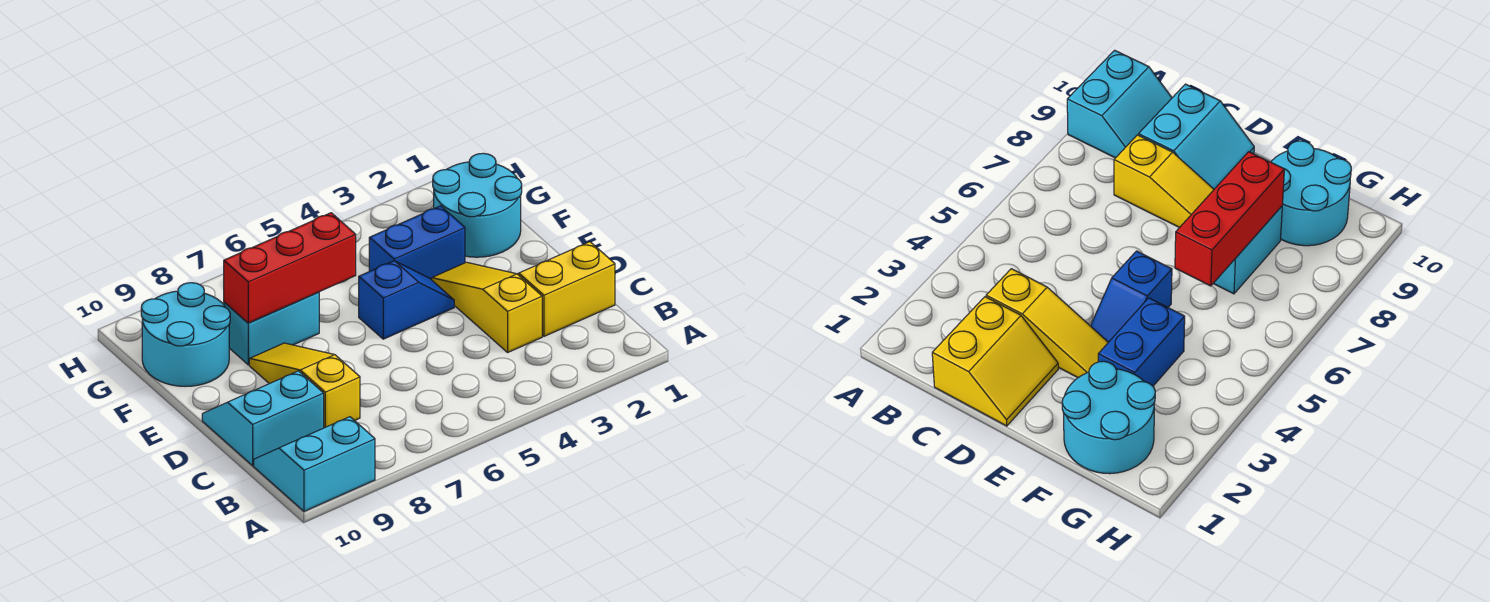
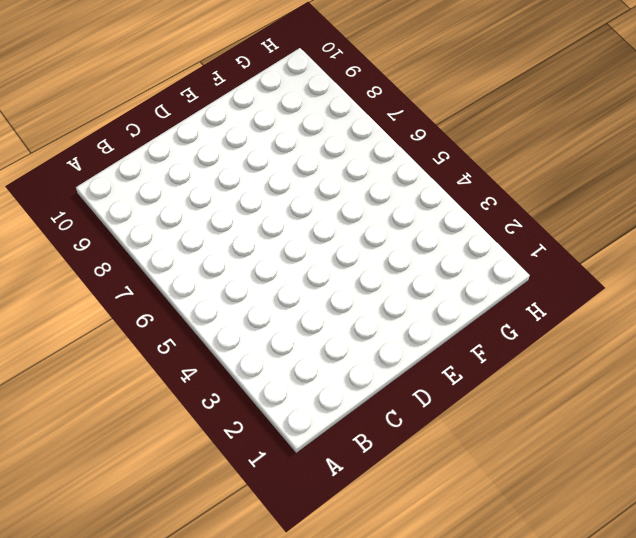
none -> cyan 2x2 slope [254,417,375,511]
none -> yellow 2x2 slope [518,242,615,336]

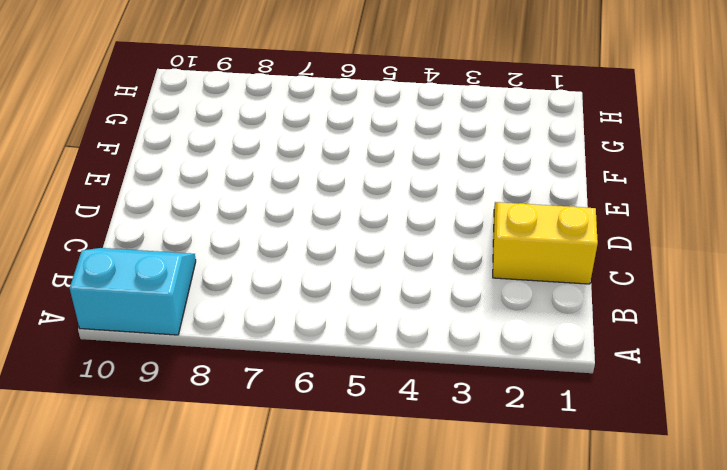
none -> yellow 1x3 slope [432,262,542,352]
none -> yellow 1x3 slope [249,343,360,428]

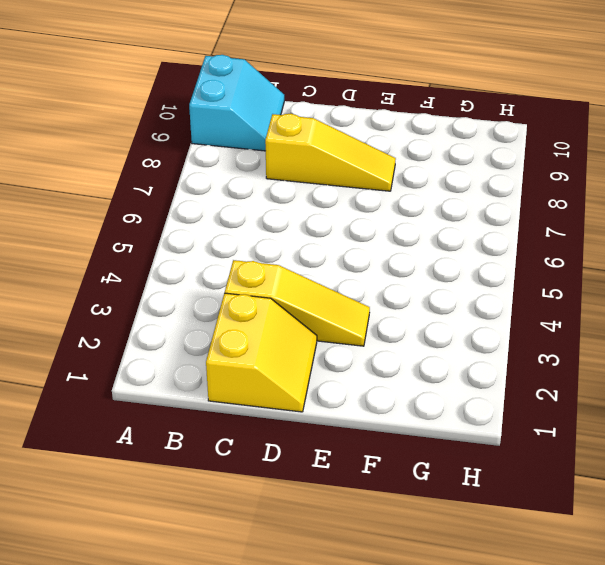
none -> cyan 2x2 slope [202,371,324,466]
none -> blue 1x2 slope [359,261,454,339]

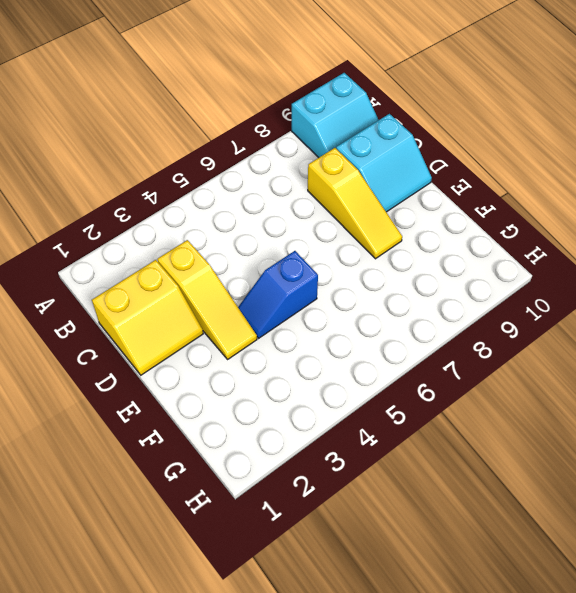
none -> cyan 2x2 round brick [433,153,522,257]
none -> blue 1x2 brick [369,206,465,280]

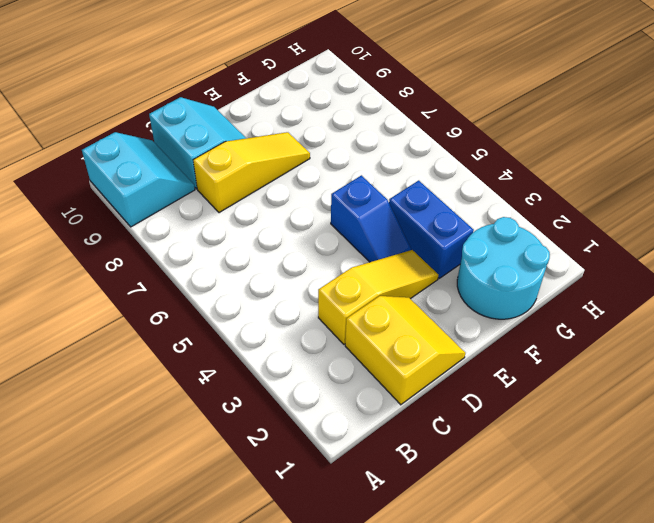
none -> cyan 1x2 brick [224,292,319,365]
none -> cyan 2x2 round brick [141,283,230,386]

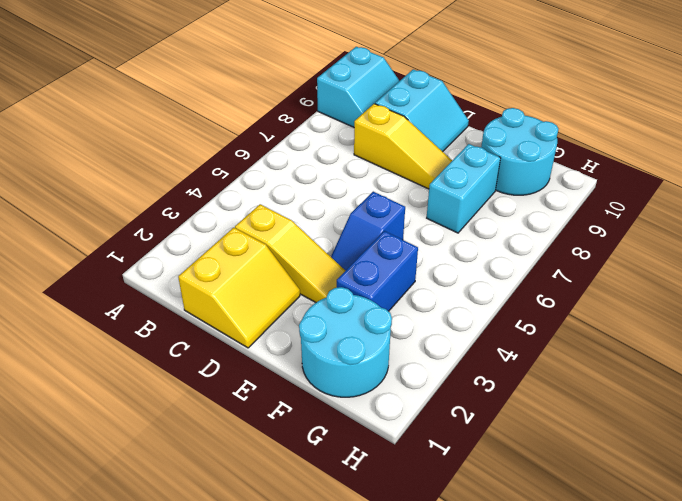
none -> red 1x3 brick [224,213,356,323]

